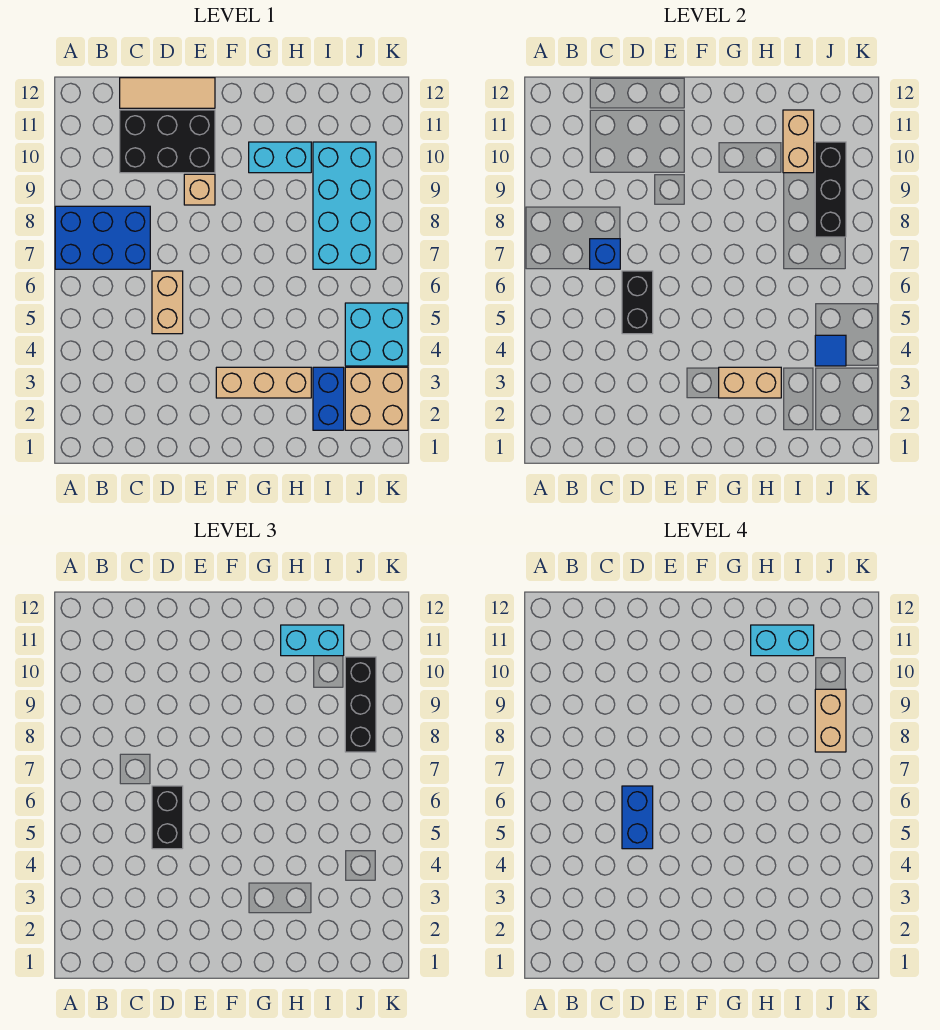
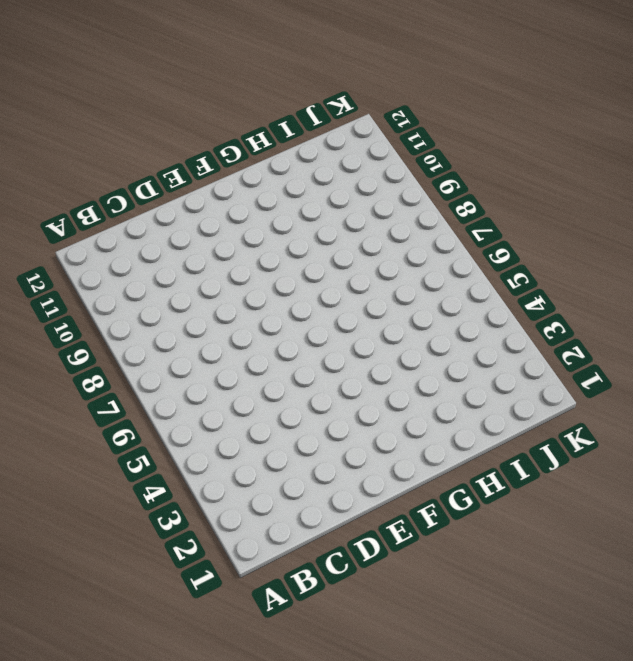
none -> blue 2x3 brick [55,206,150,269]
none -> black 2x3 brick [120,110,215,173]
none -> tan 1x3 tile [120,78,215,108]

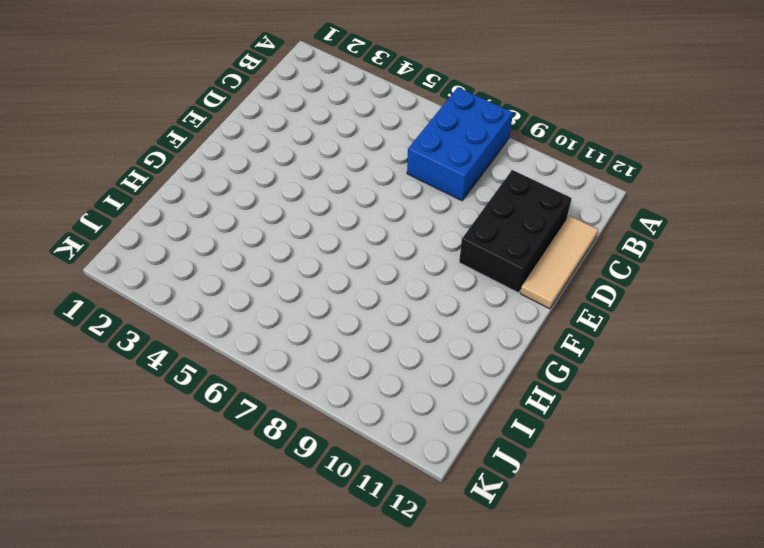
none -> tan 1x2 brick [152,271,183,334]
none -> tan 1x1 brick [184,174,215,205]
none -> tan 1x3 brick [216,367,311,398]

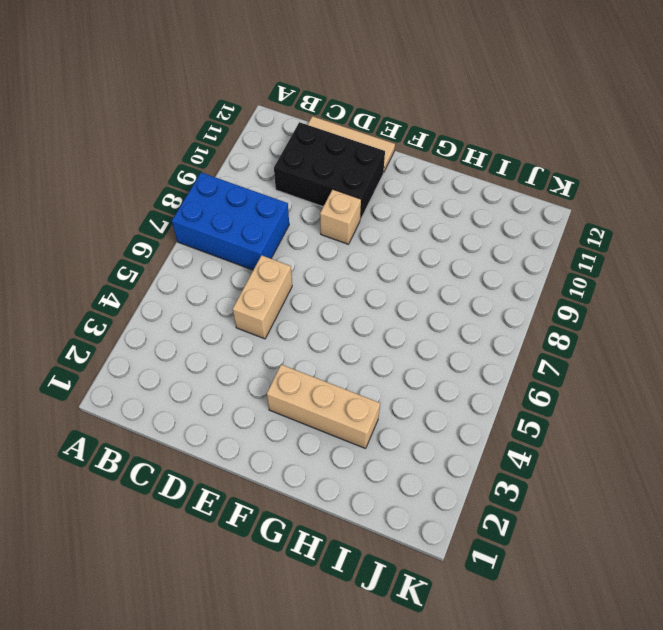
none -> cyan 1x2 brick [249,142,311,173]
none -> blue 1x2 brick [313,367,344,430]
none -> cyan 2x4 brick [313,142,376,269]

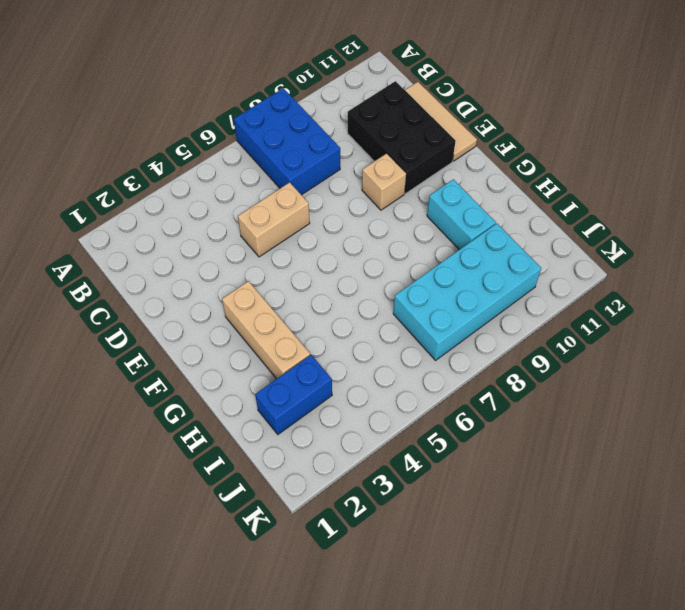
none -> tan 2x2 brick [345,367,408,430]
none -> cyan 2x2 brick [345,303,408,366]
none -> blue 1x1 brick [590,239,620,269]

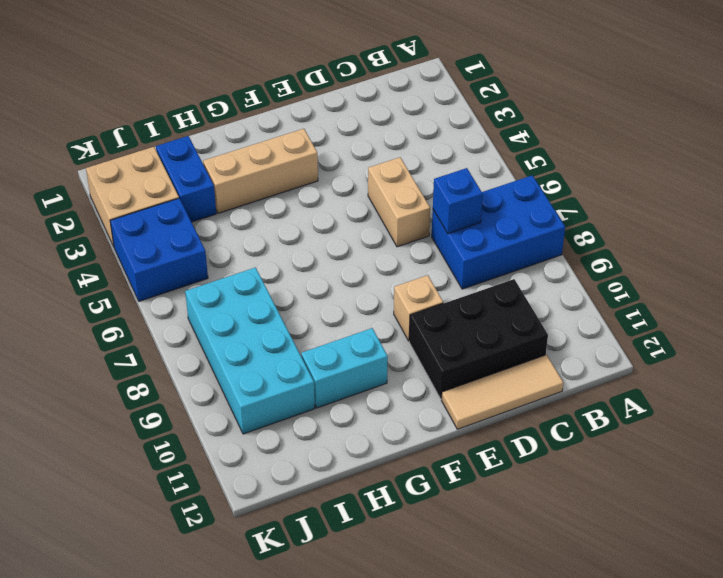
blue 2x2 brick [110,198,208,301] -> cyan 2x2 brick [345,303,408,366]
none -> black 1x2 brick [622,271,653,334]
none -> tan 1x2 brick [719,367,781,398]
none -> tan 1x2 brick [783,110,814,173]

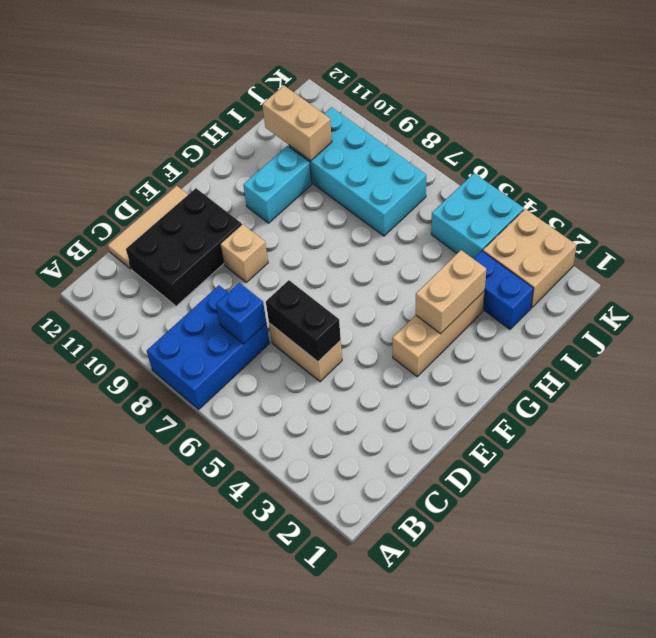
none -> blue 1x1 tile [815,335,846,366]
none -> black 1x3 brick [815,142,846,237]
none -> black 1x2 brick [152,786,183,849]

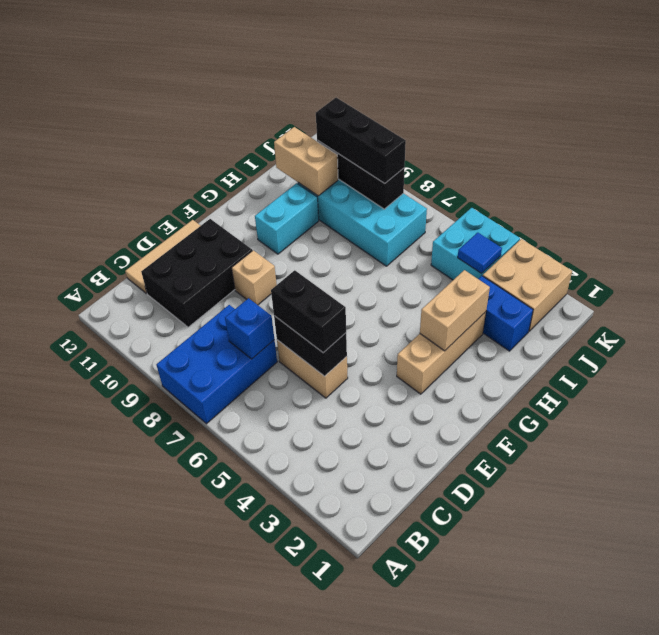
none -> cyan 1x2 brick [281,625,344,656]
none -> blue 1x2 brick [622,786,653,849]
none -> cyan 1x2 brick [751,625,814,656]

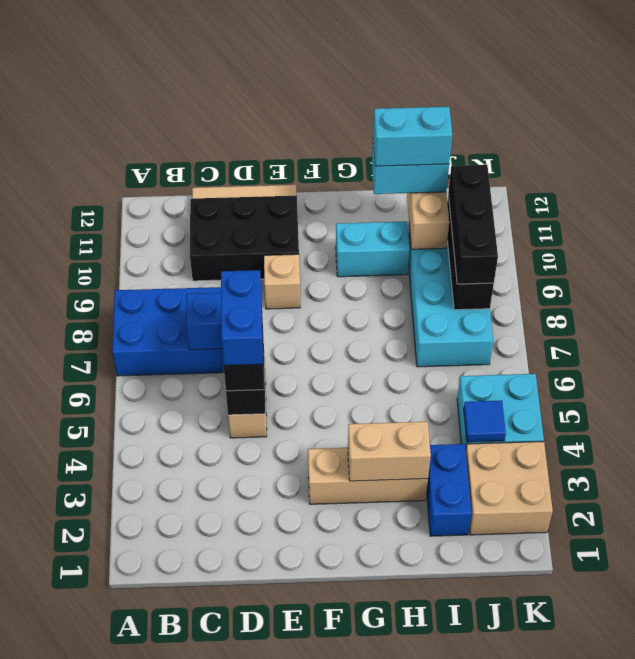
none -> tan 1x2 brick [815,689,846,752]

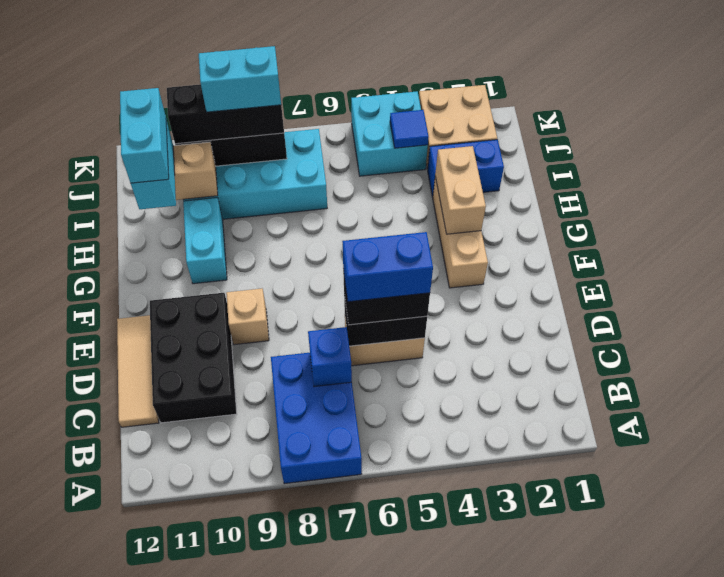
cyan 1x2 brick [199,46,281,112] -> tan 1x2 brick [815,689,846,752]

